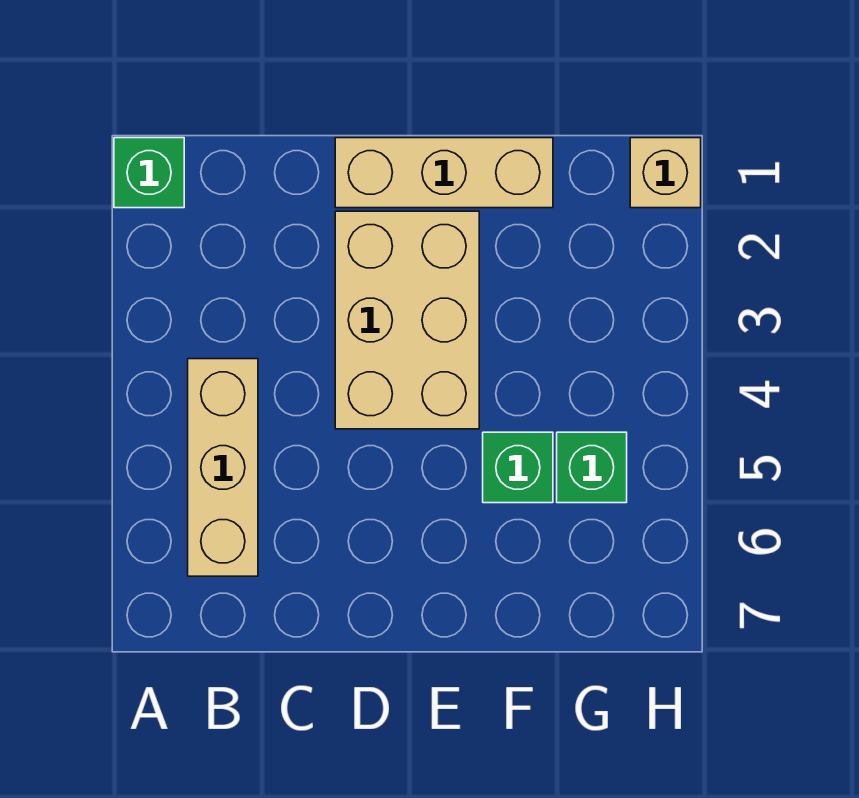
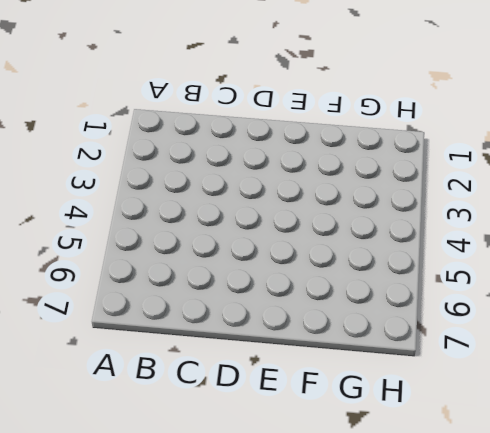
none -> green 1x1 brick [114,138,184,208]
none -> tan 1x3 brick [188,359,258,576]

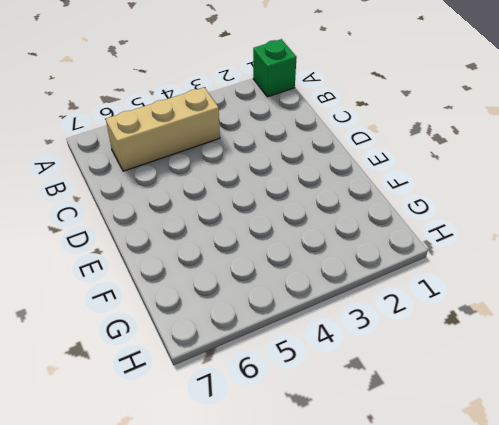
none -> tan 1x3 brick [335,138,553,208]
none -> tan 2x3 brick [335,211,479,429]

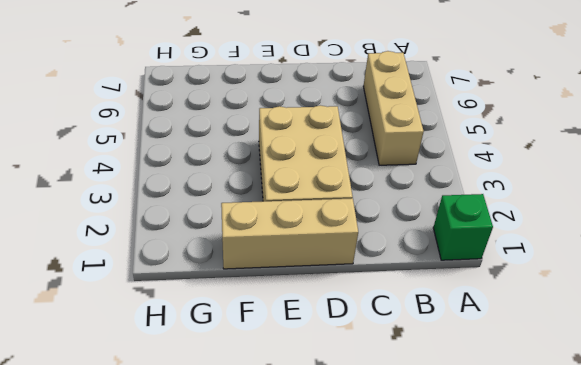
none -> green 1x1 brick [483,432,553,503]
none -> green 1x1 brick [557,432,627,503]

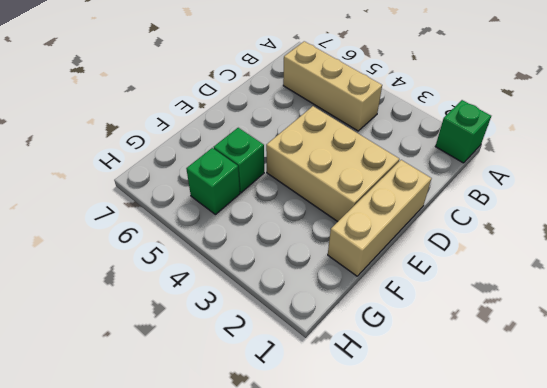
none -> tan 1x1 brick [630,138,701,208]

